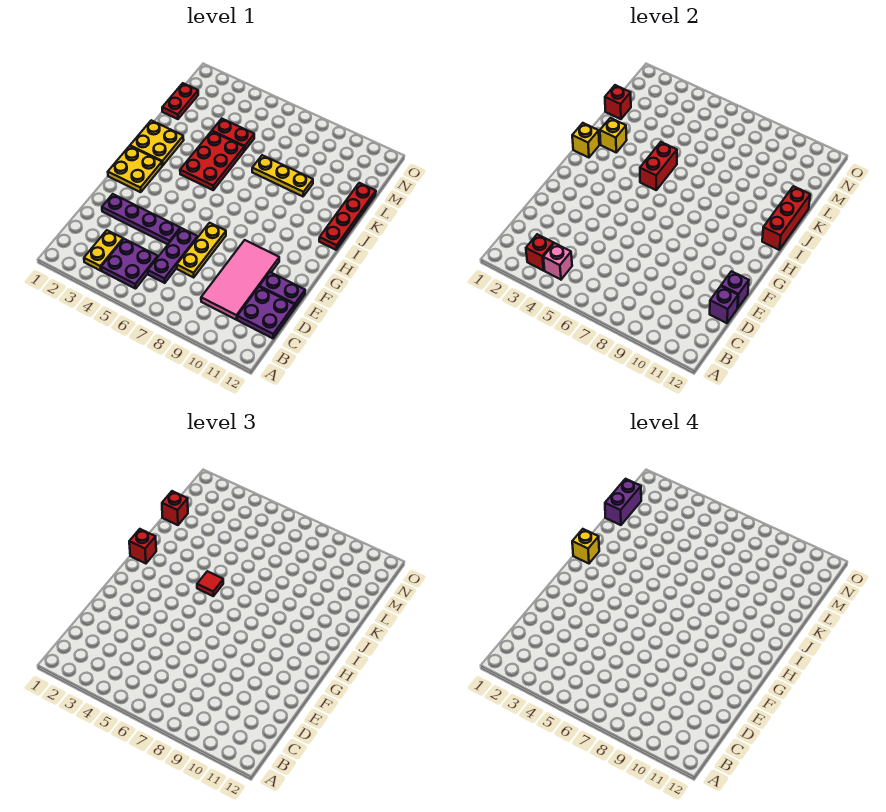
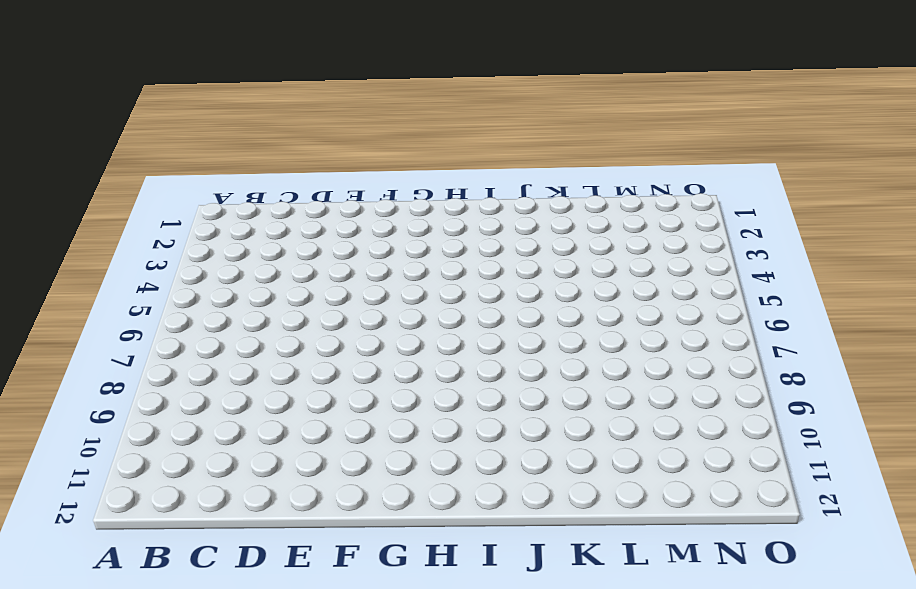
none -> yellow 1x2 plate [84,230,123,271]
none -> purple 2x2 plate [101,239,158,289]
none -> purple 1x3 plate [148,228,198,283]

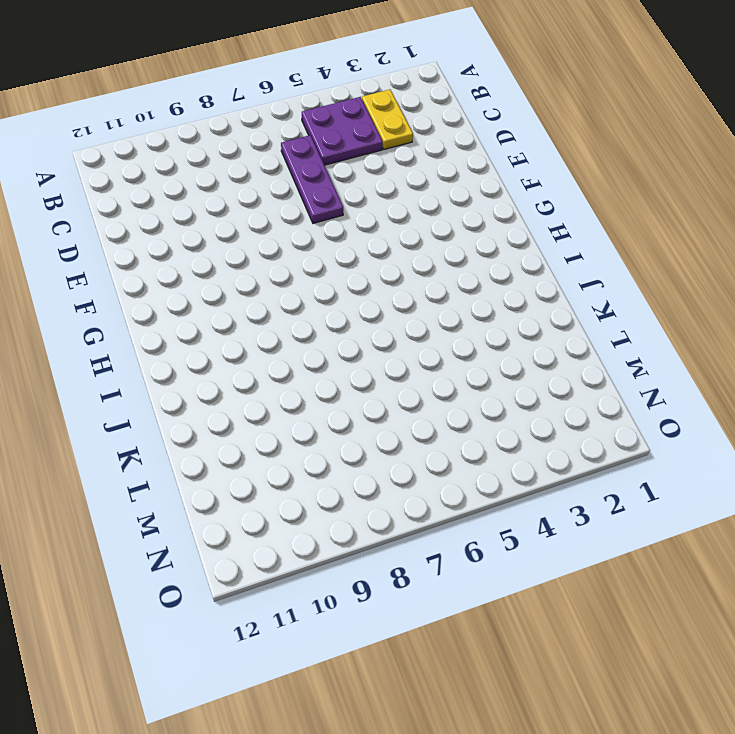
none -> pink 2x4 tile [201,240,279,320]
none -> purple 2x2 plate [237,287,295,338]
none -> yellow 1x3 plate [177,223,226,277]

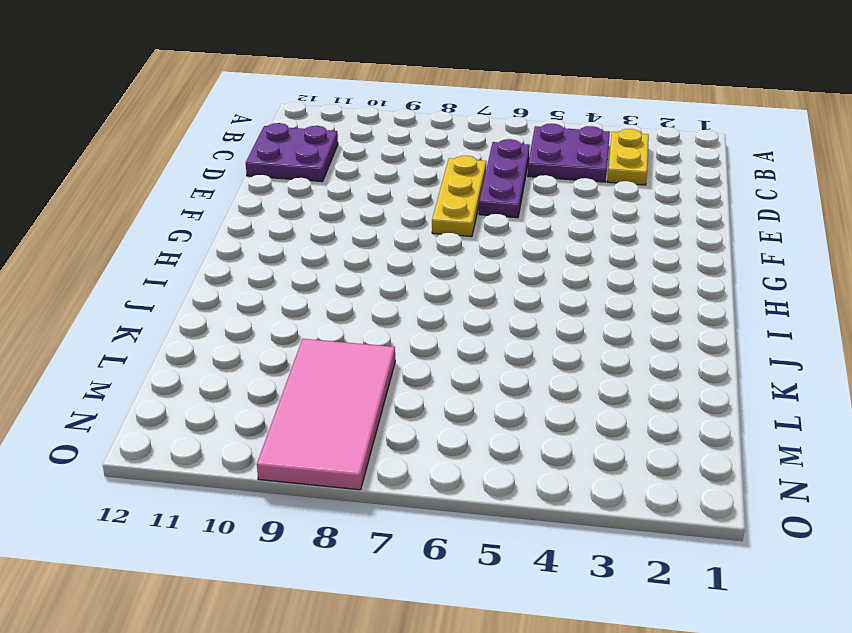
pink 2x4 tile [257,339,395,490] -> pink 2x4 tile moved to [201,240,279,320]
none -> purple 1x4 plate [102,194,180,244]
none -> purple 1x2 plate [259,272,305,308]
none -> yellow 2x2 plate [108,146,162,192]

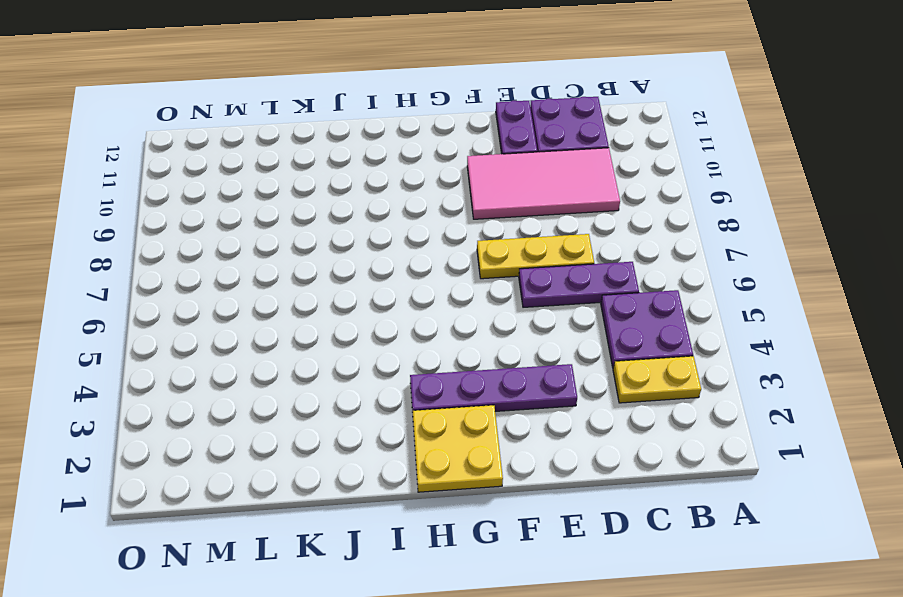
purple 1x4 plate [410,364,577,412] -> purple 1x4 plate turned to [102,194,180,244]
none -> yellow 2x2 plate [130,120,184,166]
none -> red 2x3 plate [180,131,244,190]
none -> red 1x4 plate [319,183,376,250]

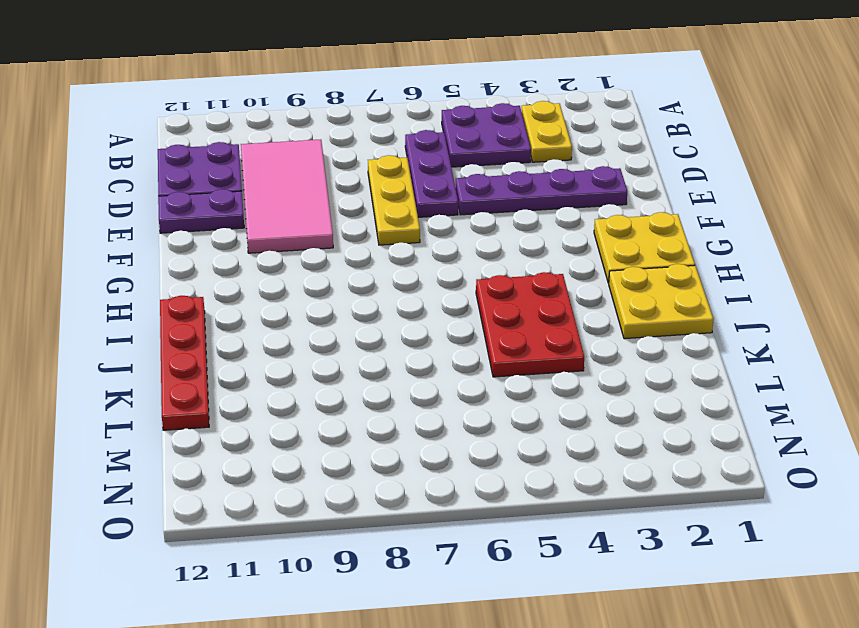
none -> yellow 1x3 plate [252,155,313,196]
none -> red 1x2 plate [162,83,198,119]
none -> red 1x2 plate [212,119,254,151]

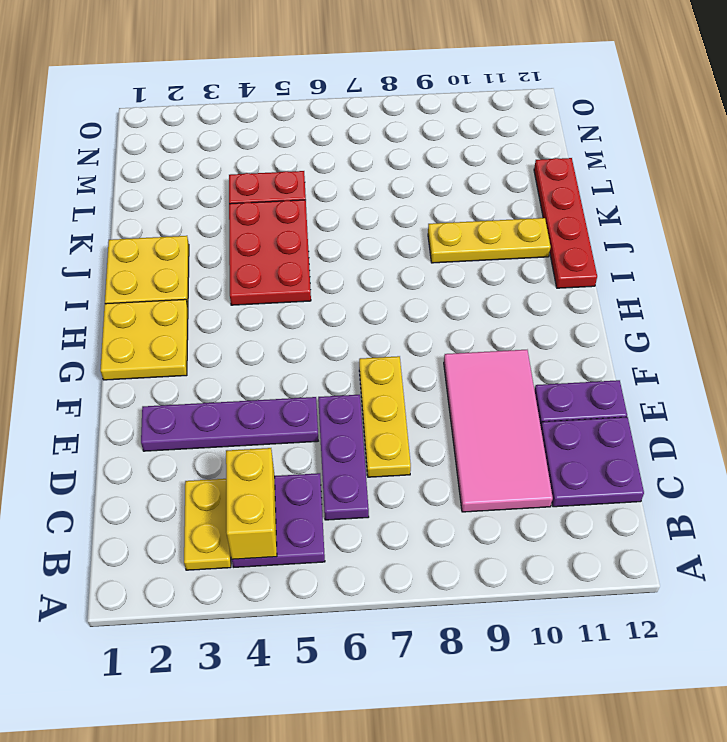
yellow 1x2 brick [226,448,277,559] -> pink 1x1 brick [543,243,572,279]
yellow 1x3 plate [428,218,551,263] -> yellow 1x3 plate moved to [252,155,313,196]
none -> red 1x2 plate [162,83,198,119]
none -> red 1x1 brick [526,234,554,271]
none -> purple 1x1 brick [710,286,738,323]

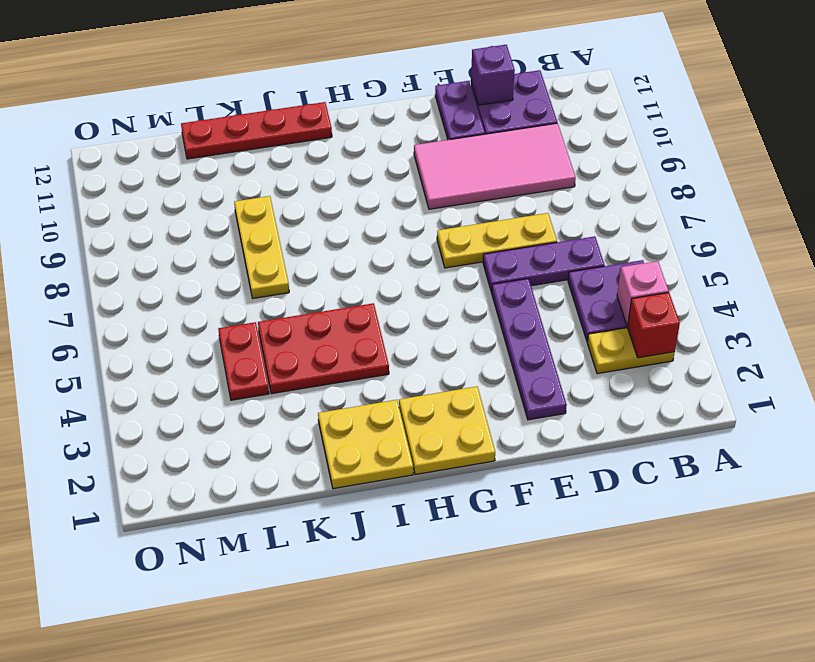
none -> red 1x2 plate [162,83,198,119]
none -> purple 1x1 brick [721,271,749,308]
none -> yellow 1x1 brick [572,123,599,158]

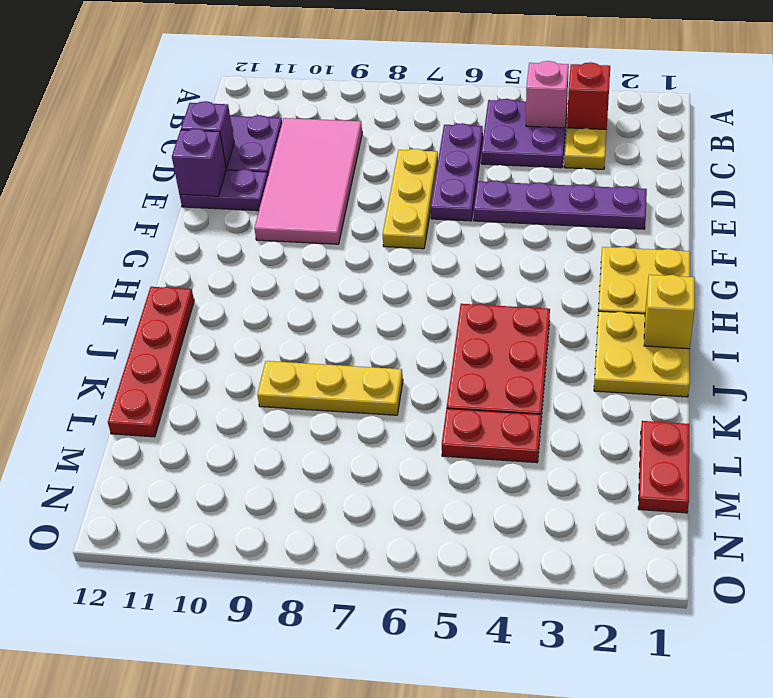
none -> red 1x2 brick [640,142,677,190]
none -> red 1x3 brick [762,186,810,250]
none -> yellow 1x1 brick [600,118,627,152]

